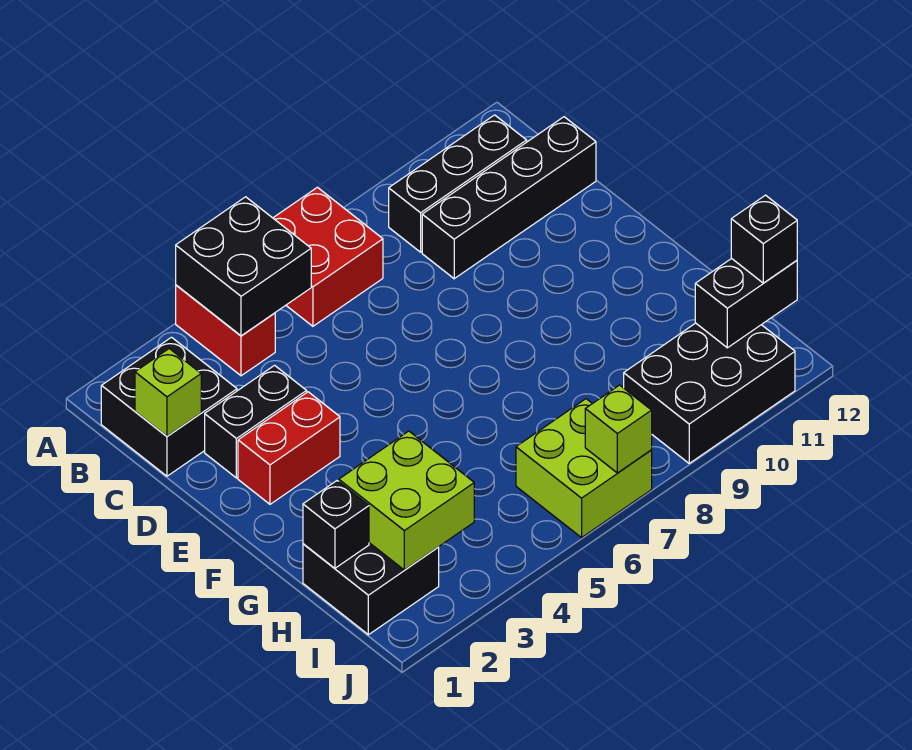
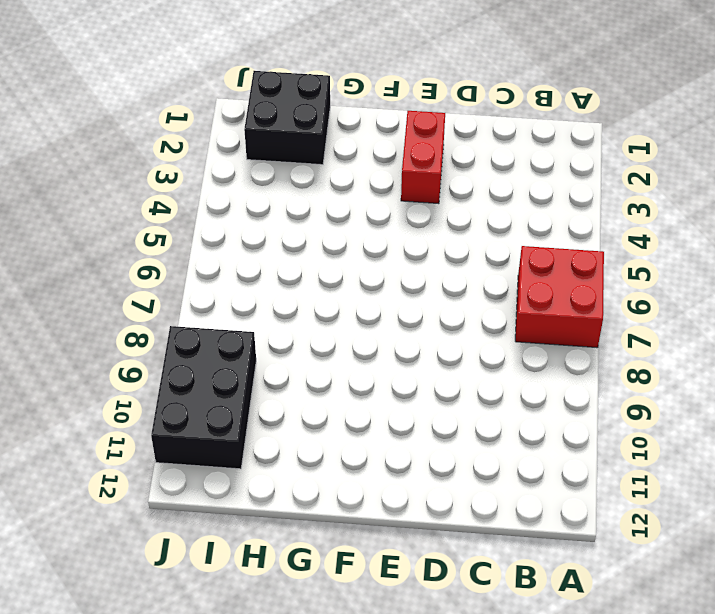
none -> red 1x2 brick [176,285,275,376]
none -> black 2x2 brick [101,337,237,476]
none -> black 1x3 brick [389,115,527,252]

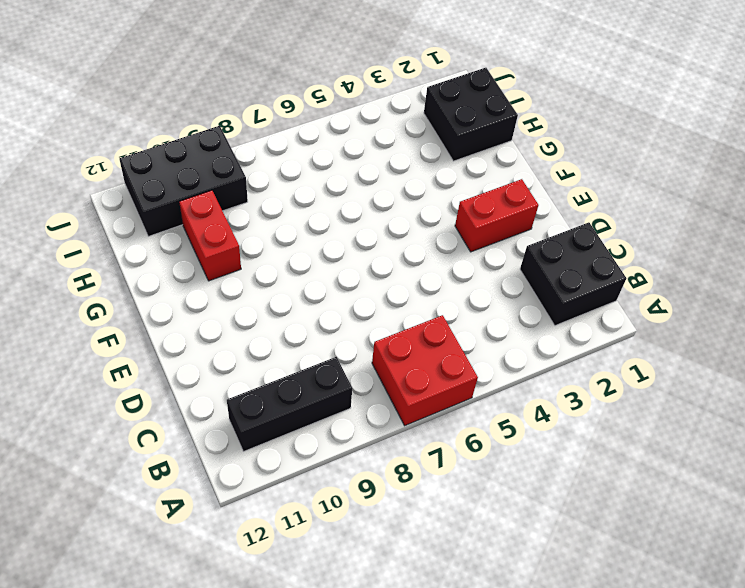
red 1x2 brick [179,190,241,281] -> red 1x2 brick moved to [176,285,275,376]
none -> black 1x4 brick [422,117,596,279]
none -> black 1x2 brick [205,365,307,478]
none -> lime 2x2 brick [516,399,652,538]

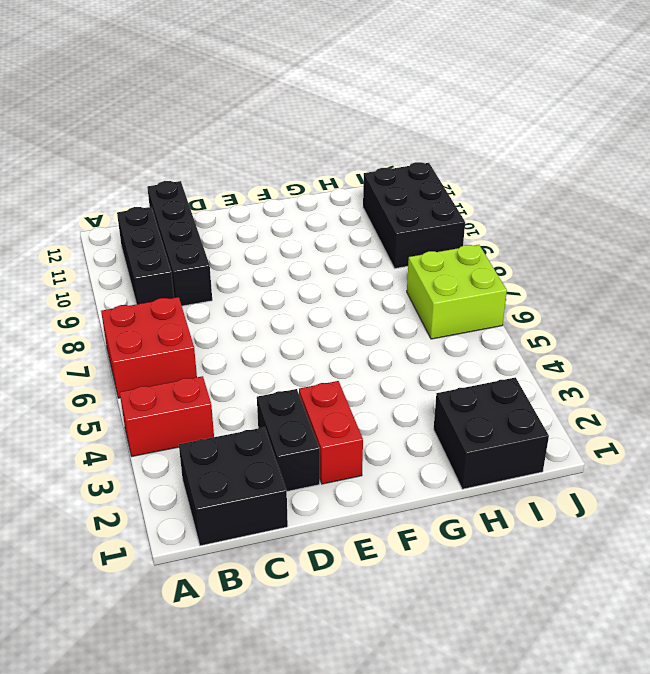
none -> black 2x2 brick [176,197,311,336]
none -> lime 1x1 brick [135,349,201,436]
none -> black 1x1 brick [303,481,369,568]

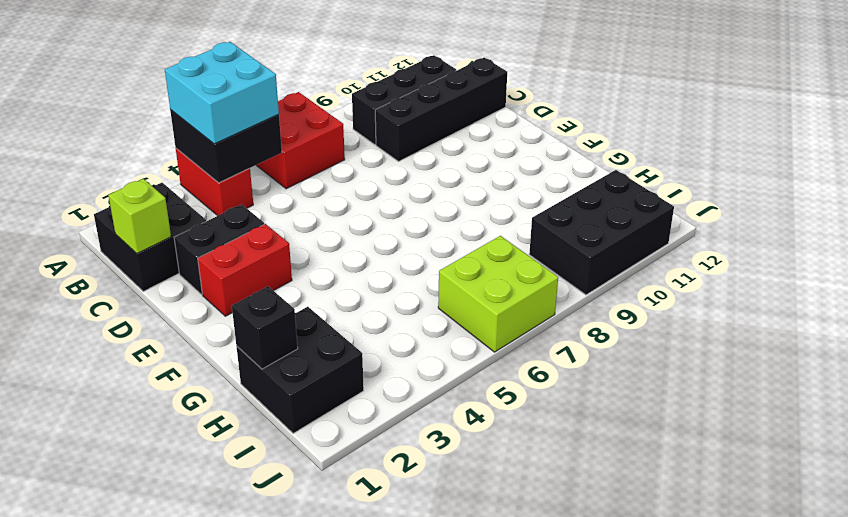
cyan 2x2 brick [165,42,279,144] -> none
none -> lime 2x2 brick [339,431,474,570]
none -> black 1x2 brick [695,258,797,348]
none -> lime 1x1 brick [585,385,652,473]

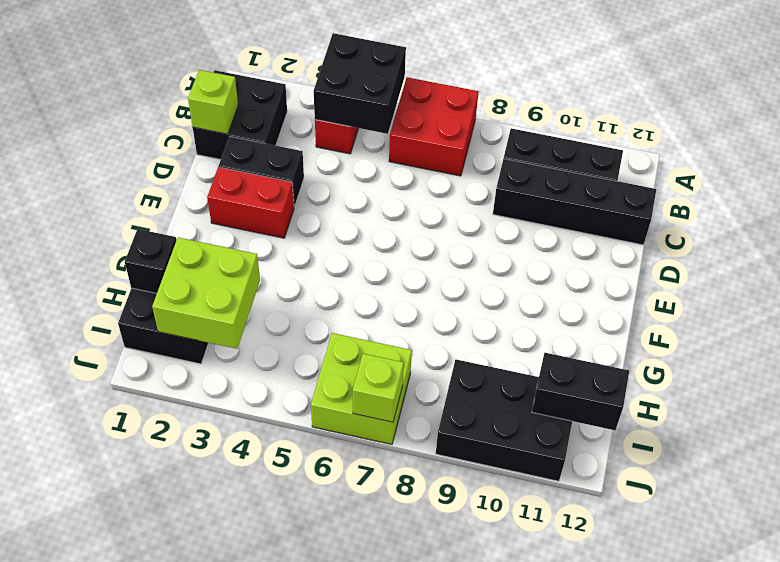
none -> black 1x1 brick [731,195,797,283]

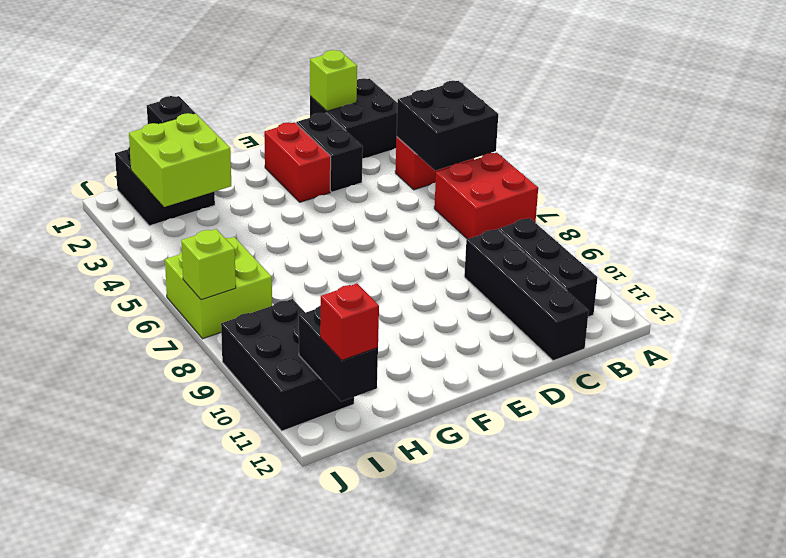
red 1x1 brick [320,284,379,360] -> black 1x1 brick [731,195,797,283]

